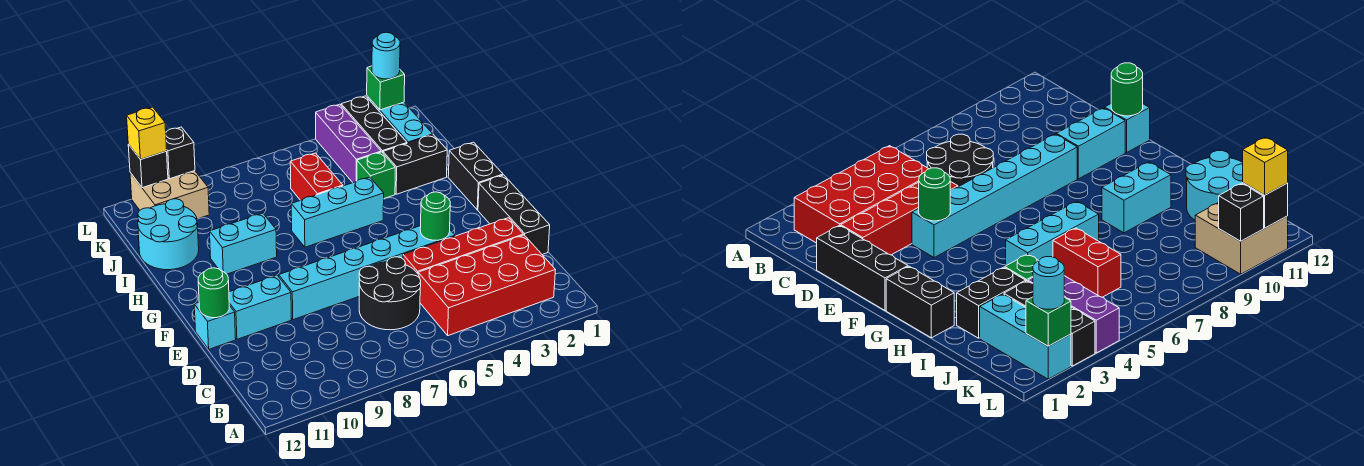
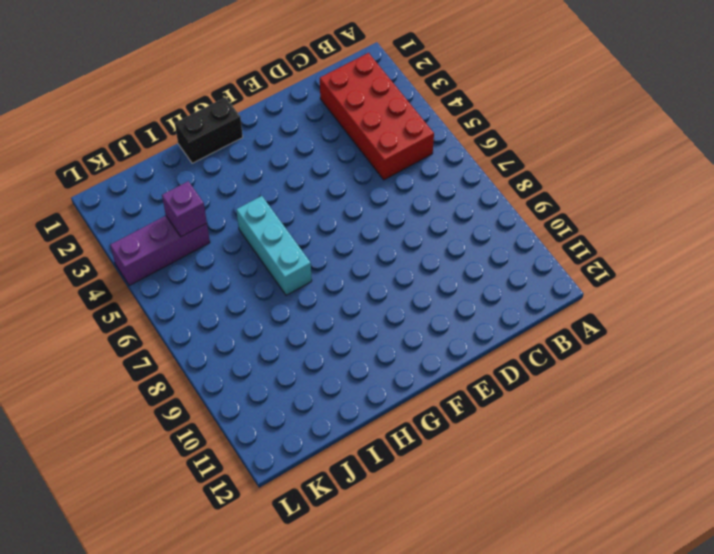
purple 1x1 brick [162,181,207,237] -> none
none -> black 2x2 round brick [359,257,421,330]
none -> black 1x3 brick [478,175,550,255]
none -> red 1x4 brick [403,218,523,273]

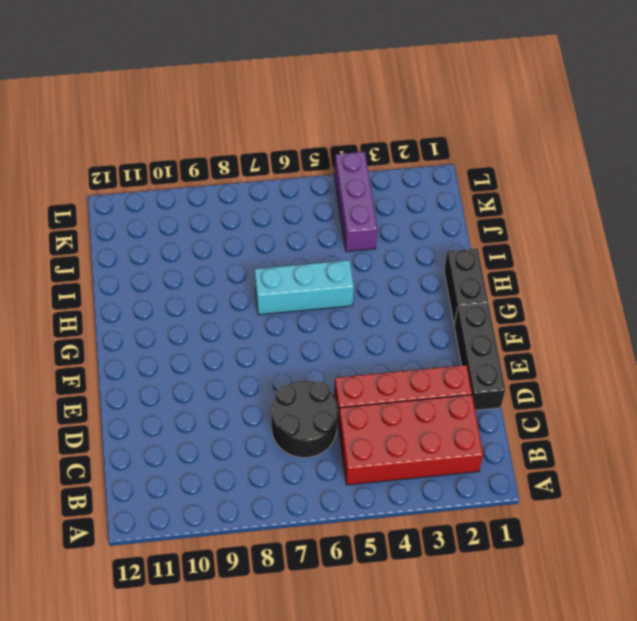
none -> cyan 1x6 brick [279,226,455,320]
none -> cyan 1x2 brick [229,275,291,339]
none -> cyan 1x1 brick [194,302,236,349]

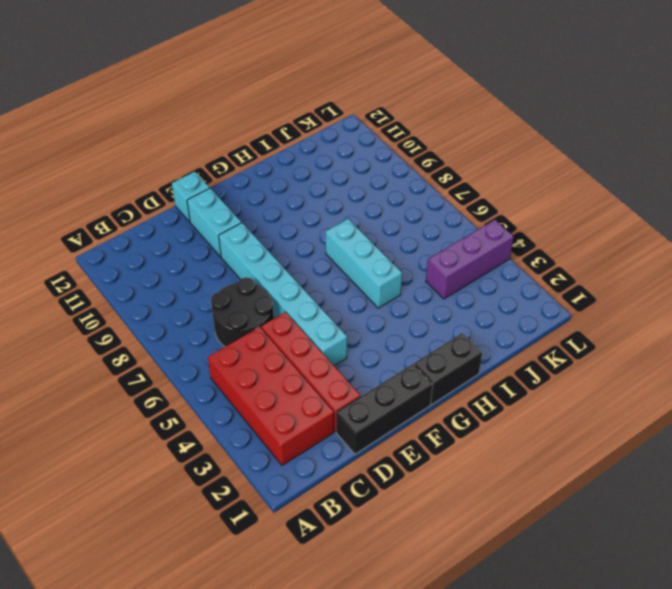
none -> cyan 1x2 brick [210,213,277,274]
none -> black 1x2 brick [383,135,447,194]
none -> green 1x1 brick [357,152,395,199]

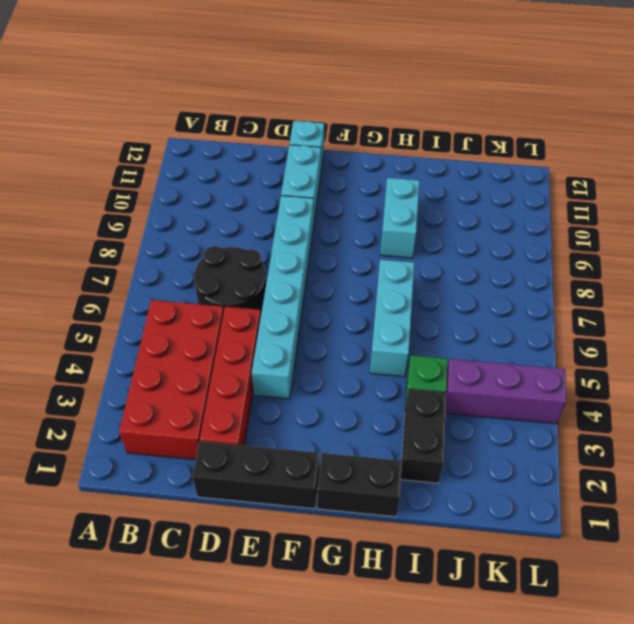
none -> red 1x2 brick [290,153,343,200]
none -> cyan 2x2 round brick [138,199,199,270]
none -> cyan 1x3 brick [367,96,433,143]

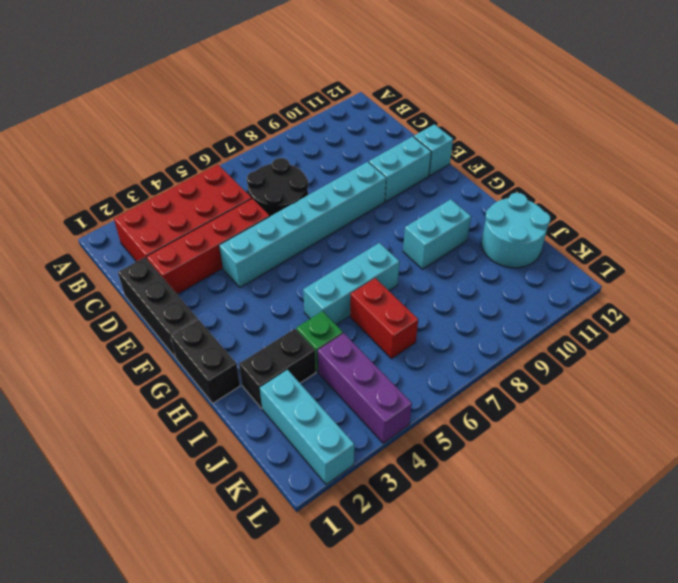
none -> black 1x3 brick [341,96,407,153]
none -> tan 2x2 brick [130,171,209,219]
none -> green 1x1 round brick [420,192,450,240]

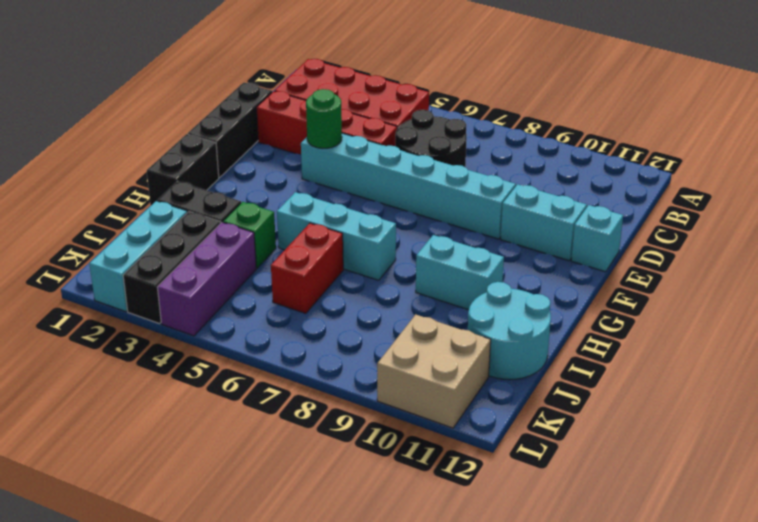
none -> green 1x1 round brick [198,268,229,318]
none -> green 1x1 brick [367,66,405,110]
none -> black 1x1 brick [166,127,195,179]

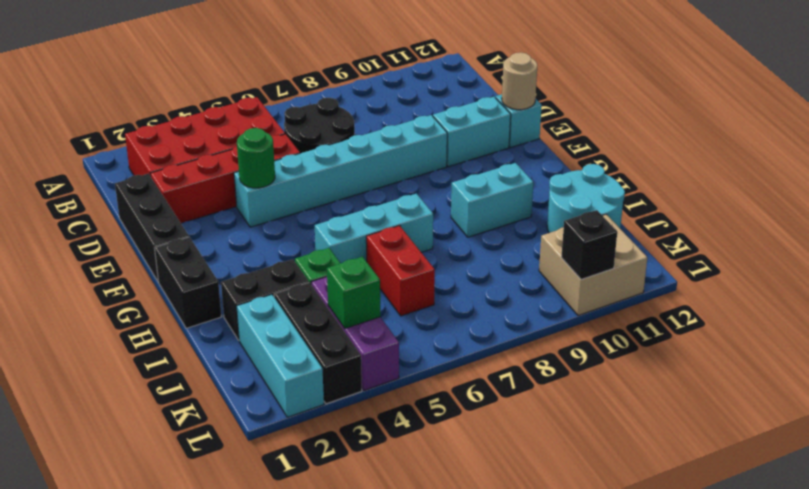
tan 1x1 round brick [502,52,537,110] -> green 1x1 round brick [198,268,229,318]
green 1x1 brick [327,257,380,328] -> green 1x1 brick moved to [367,66,405,110]
none -> black 1x1 brick [128,144,168,188]
none -> cyan 1x1 round brick [372,32,400,79]
none -> yellow 1x1 brick [127,107,167,159]

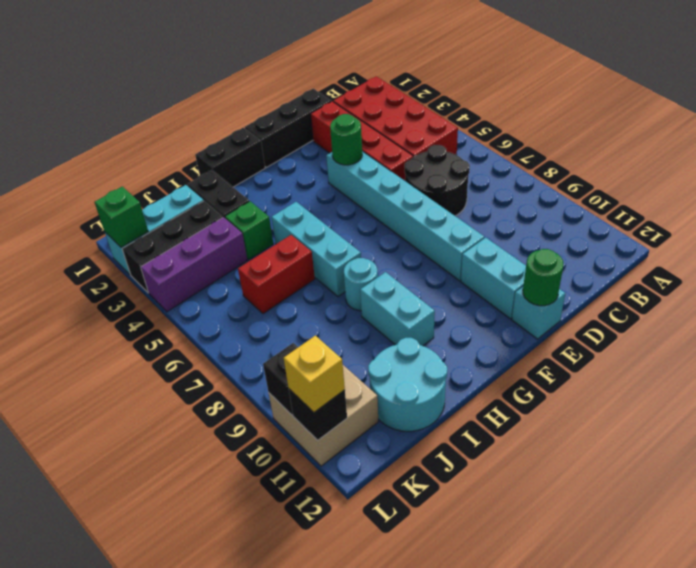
cyan 1x1 round brick [344,258,378,311] -> cyan 1x1 round brick moved to [372,32,400,79]

